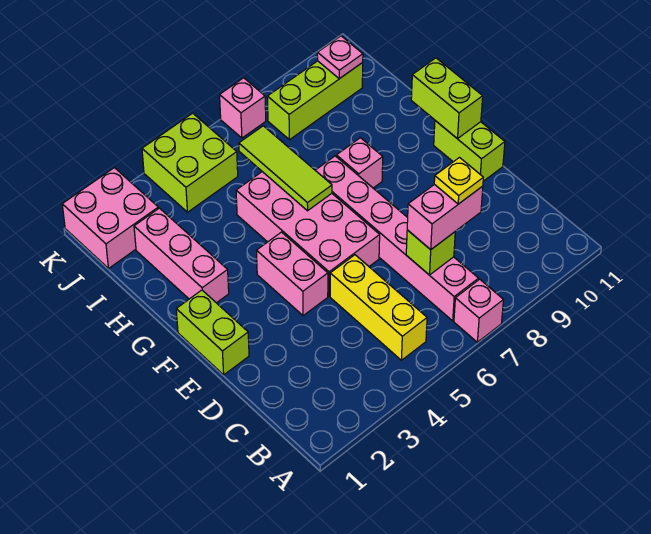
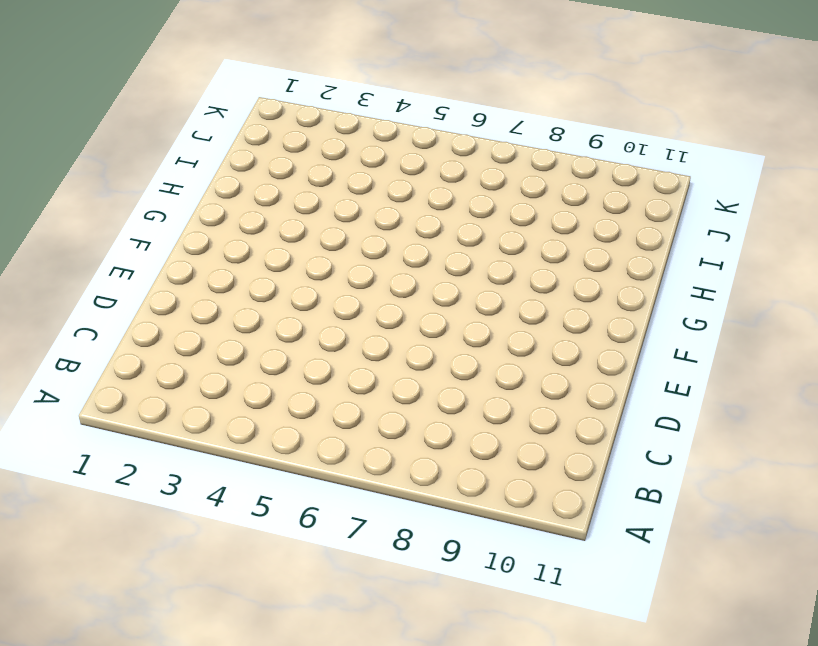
none -> pink 1x1 brick [454,279,503,342]
none -> yellow 1x3 brick [330,255,427,360]
none -> pink 1x6 brick [315,156,479,321]

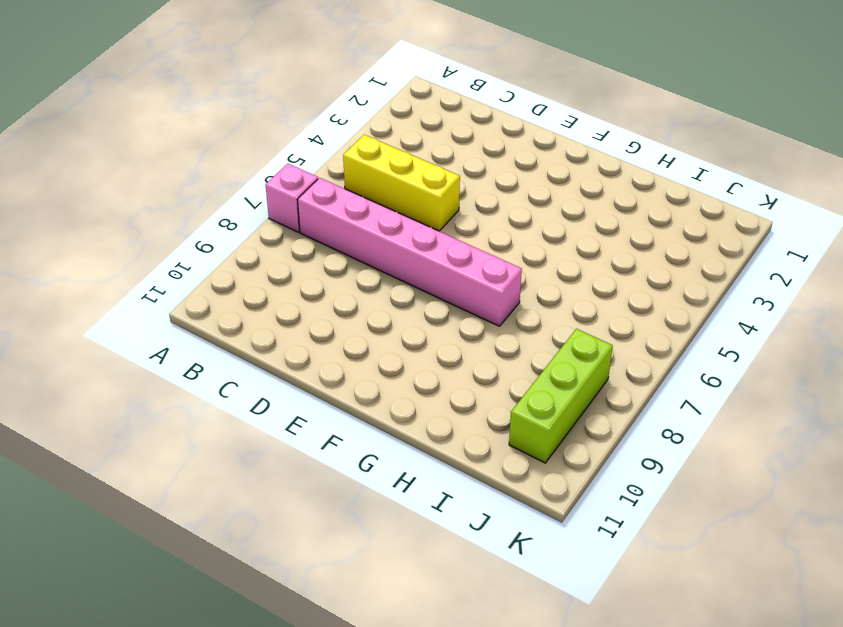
none -> lime 1x2 brick [176,290,249,375]
none -> pink 1x2 brick [257,232,328,316]
none -> pink 2x4 brick [236,172,380,296]

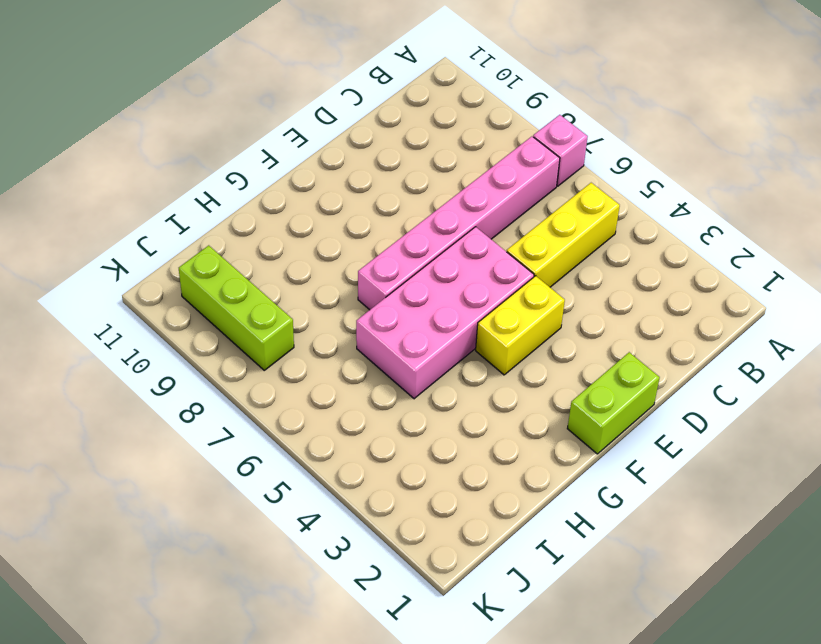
yellow 1x2 brick [476,276,565,375] -> pink 1x2 brick [257,232,328,316]
none -> lime 1x2 brick [434,121,505,181]
none -> pink 1x3 brick [134,208,229,303]
none -> pink 1x1 brick [336,138,383,188]

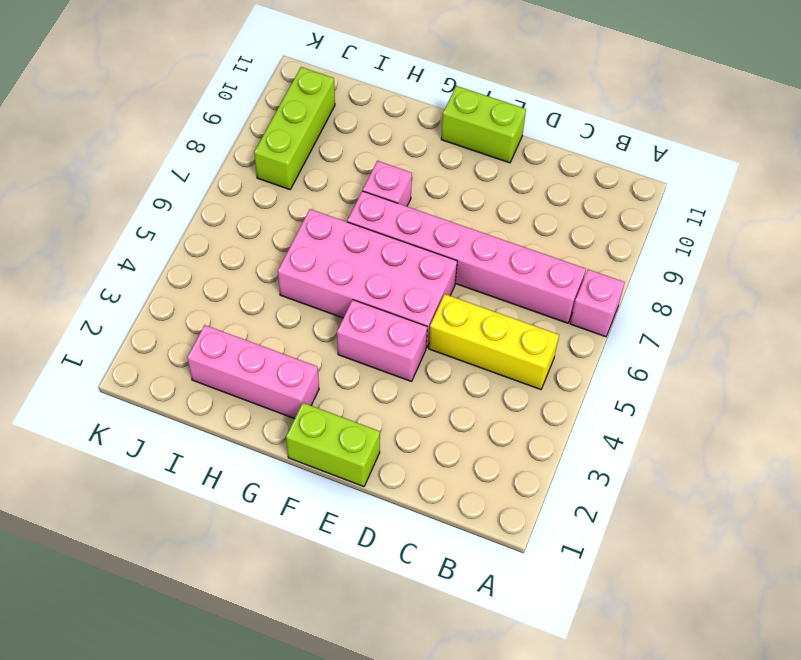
none -> pink 2x2 brick [62,168,158,268]
none -> lime 2x2 brick [142,113,238,212]
none -> pink 1x1 brick [220,78,266,138]

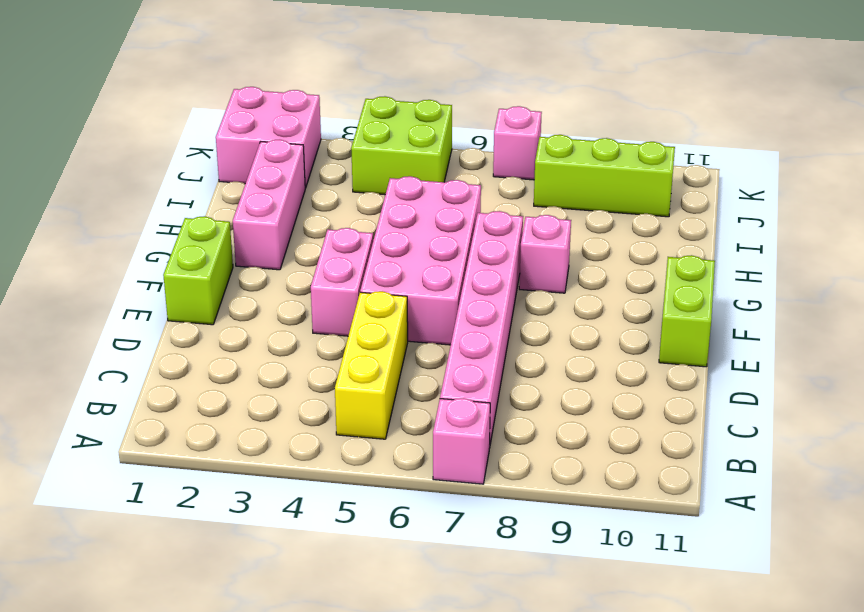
none -> lime 1x1 brick [406,230,455,275]
none -> lime 1x2 brick [411,58,483,139]
none -> lime 1x3 tile [239,126,332,211]

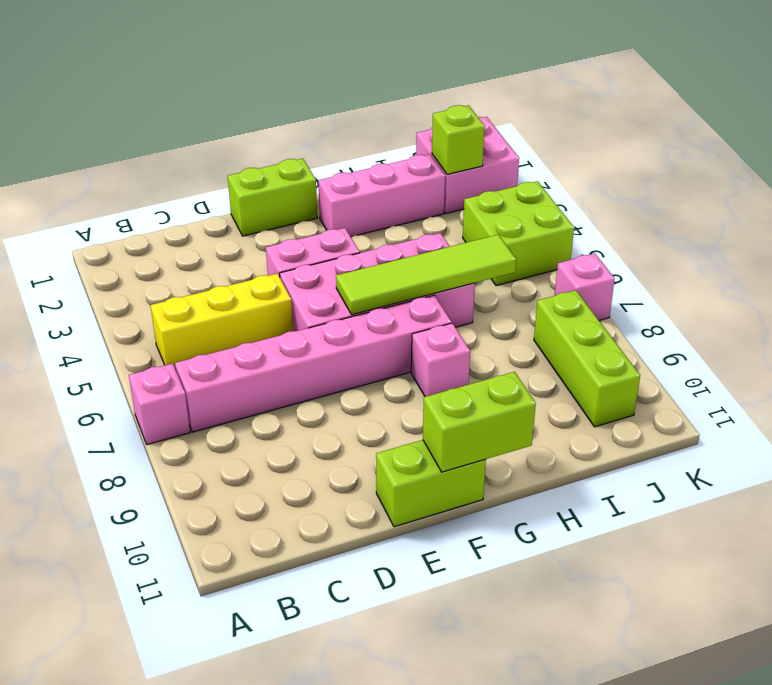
lime 1x4 tile [336,235,516,315] -> lime 1x3 tile [239,126,332,211]
lime 1x1 brick [432,105,485,174] -> lime 1x1 brick moved to [406,230,455,275]
none -> pink 1x1 plate [317,36,363,79]
none -> pink 1x2 brick [407,184,483,250]
none -> yellow 1x1 plate [434,158,483,204]

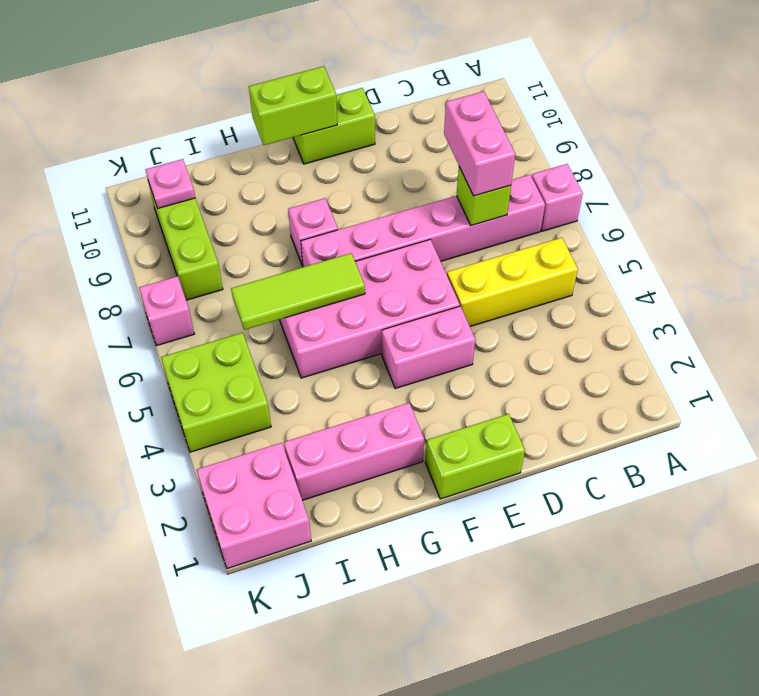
none -> yellow 1x1 plate [434,158,483,204]

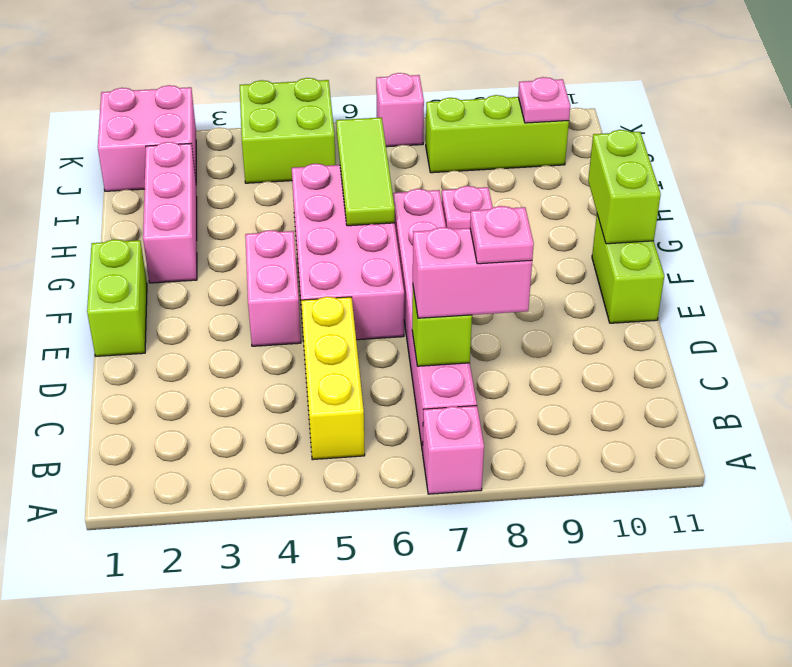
pink 1x1 plate [470,206,534,264] -> yellow 1x1 plate [434,158,483,204]

